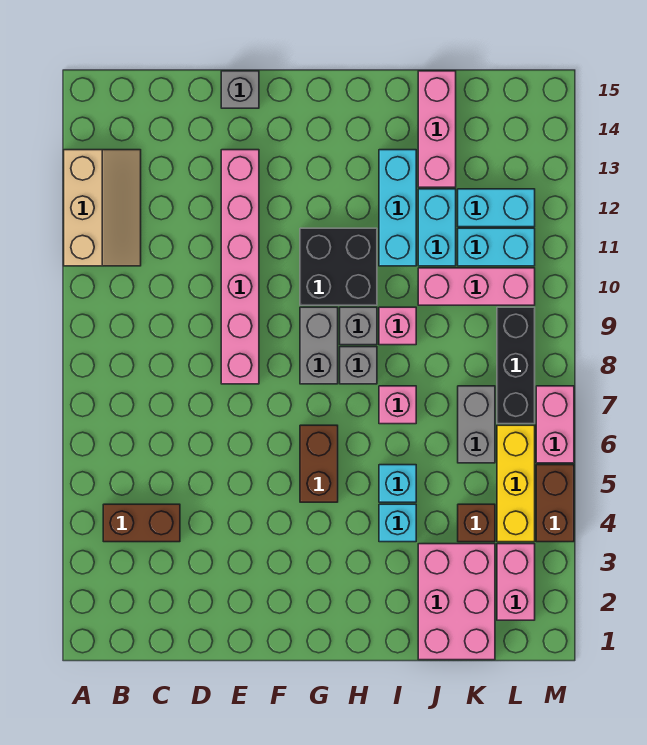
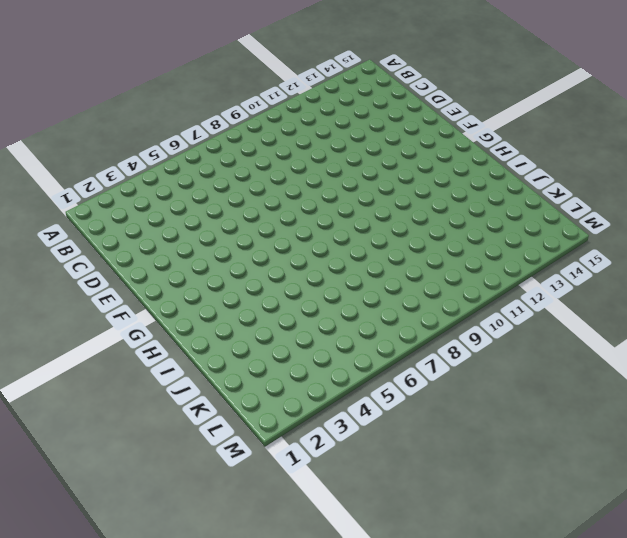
none -> tan 2x3 slope [64,150,141,266]
none -> brown 1x2 brick [103,504,180,542]
none -> pink 1x6 brick [221,150,259,384]

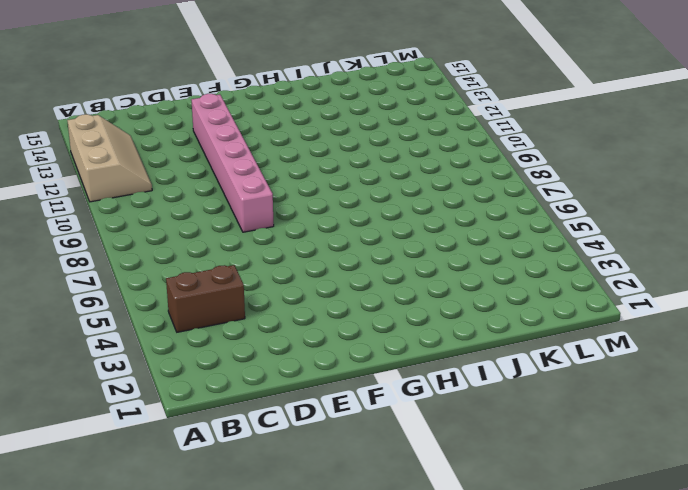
none -> grey 1x1 brick [221,71,259,108]
none -> brown 1x2 brick [300,425,338,502]
none -> grey 1x2 brick [300,307,338,384]

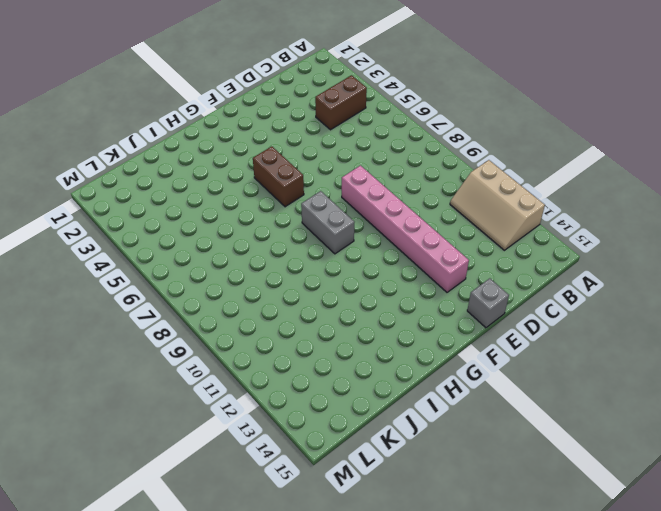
none -> black 2x2 brick [300,228,377,305]
none -> grey 1x1 brick [340,347,377,384]
none -> grey 1x1 brick [340,307,377,345]

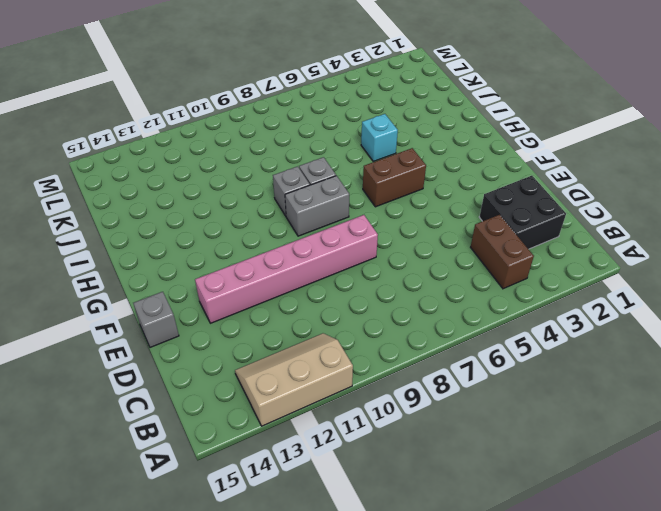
black 2x2 brick [479,176,566,249] -> black 2x2 brick moved to [300,228,377,305]
none -> cyan 1x1 brick [379,504,416,542]
none -> pink 1x1 brick [379,386,416,424]
none -> pink 1x1 brick [379,307,416,345]

